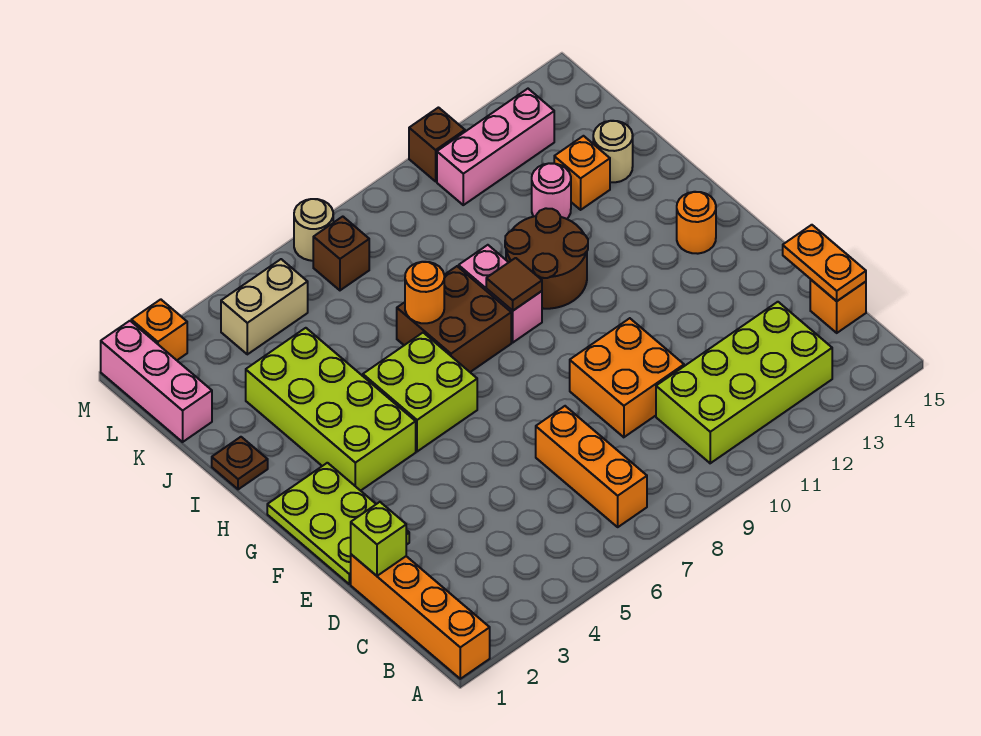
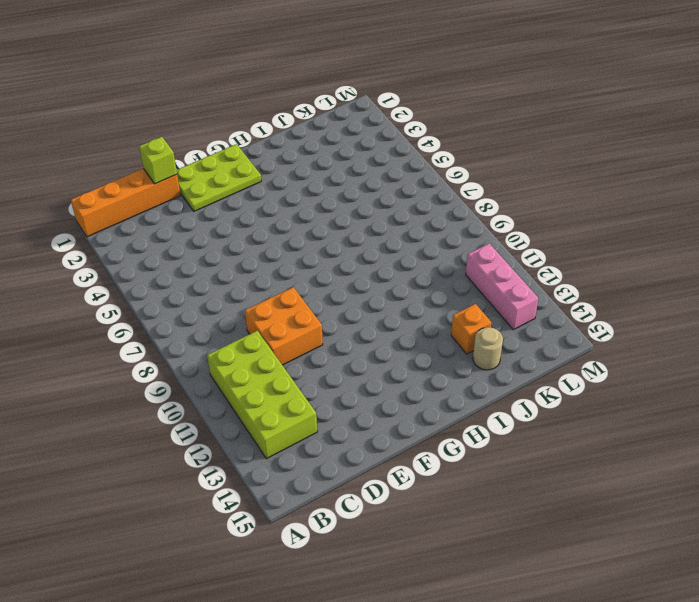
none -> orange 1x3 brick [536,406,647,527]
none -> orange 1x1 brick [810,279,866,333]
none -> lime 2x4 brick [246,328,416,491]

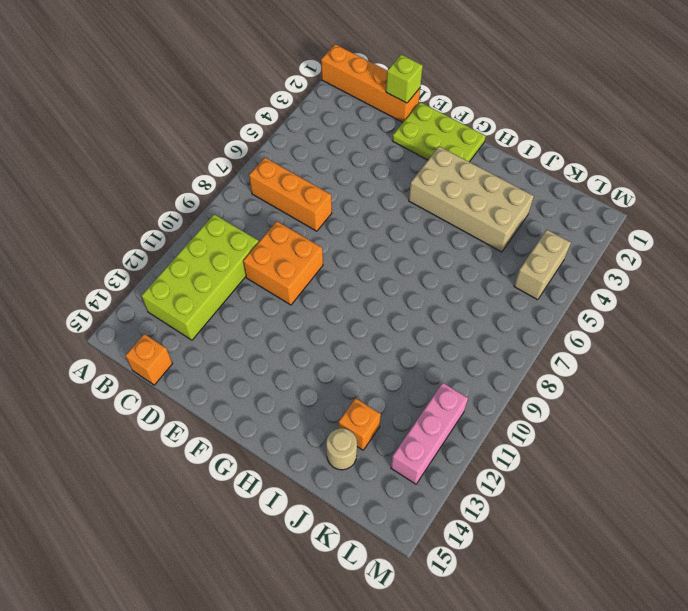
tan 2x4 brick [409,146,534,252] -> lime 2x4 brick [246,328,416,491]
none -> lime 2x2 brick [363,333,477,452]
none -> orange 1x1 round brick [677,192,716,254]
none -> brown 2x2 brick [397,266,511,372]

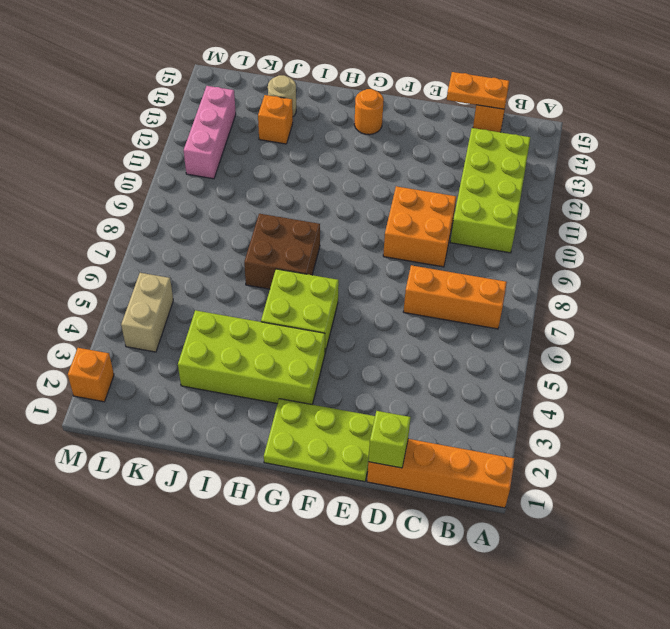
none -> pink 1x2 brick [459,245,542,342]
none -> brown 2x2 round brick [505,208,588,309]
none -> brown 1x1 plate [212,437,268,489]

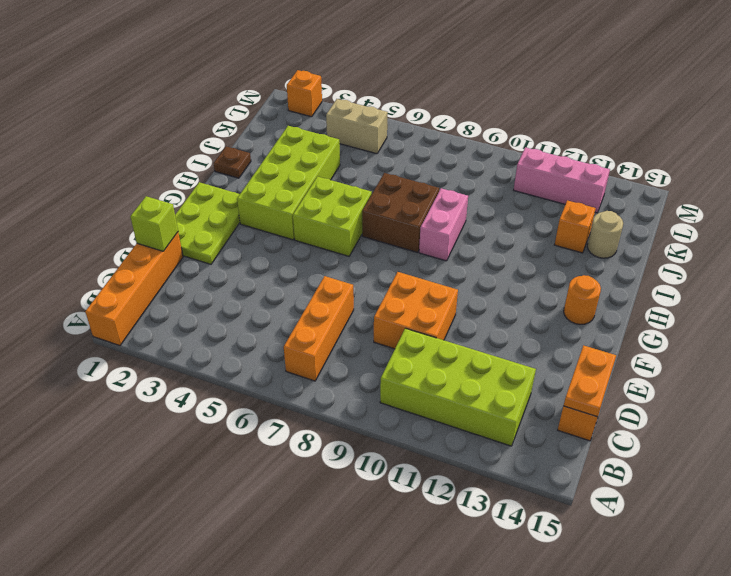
none -> brown 2x2 round brick [505,208,588,309]
none -> pink 1x1 round brick [532,163,571,219]
none -> pink 1x3 brick [101,321,212,442]

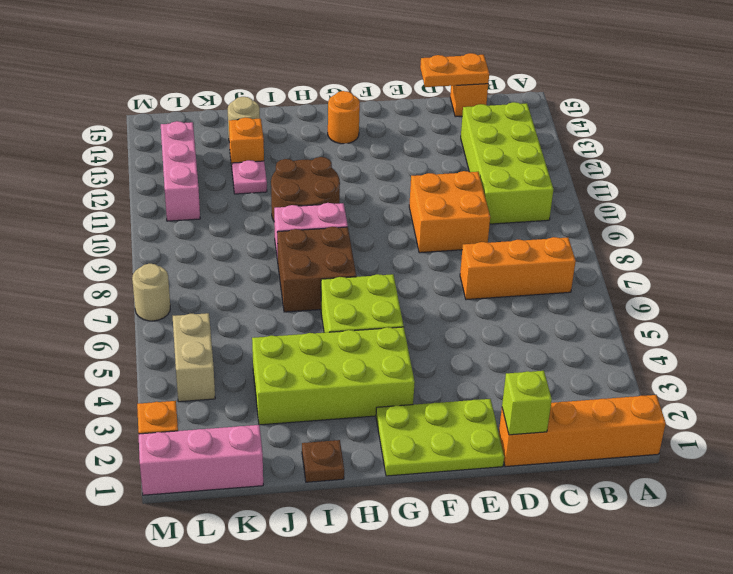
pink 1x1 plate [232,160,267,194] -> pink 1x1 round brick [532,163,571,219]
none -> brown 1x1 brick [313,217,369,290]
none -> brown 1x1 brick [409,108,465,181]
none -> brown 1x1 tile [486,258,542,311]

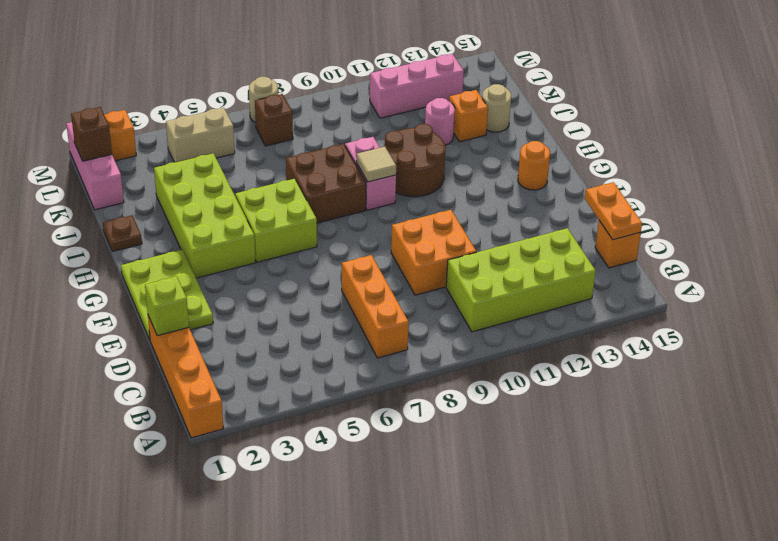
tan 1x1 tile [357,147,396,182] -> brown 1x1 tile [486,258,542,311]
brown 1x1 brick [71,107,112,161] -> brown 1x1 brick moved to [409,108,465,181]
none -> orange 1x1 round brick [405,262,444,323]

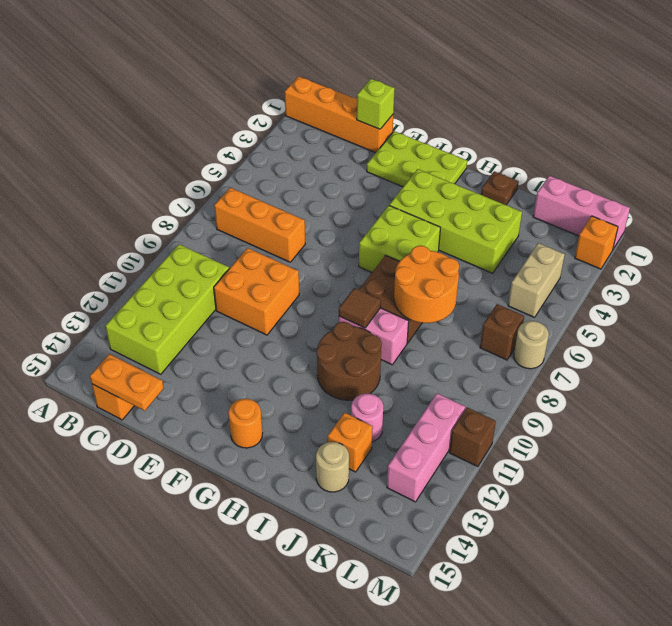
orange 2x2 round brick [394,246,459,323] -> orange 1x1 round brick [405,262,444,323]

